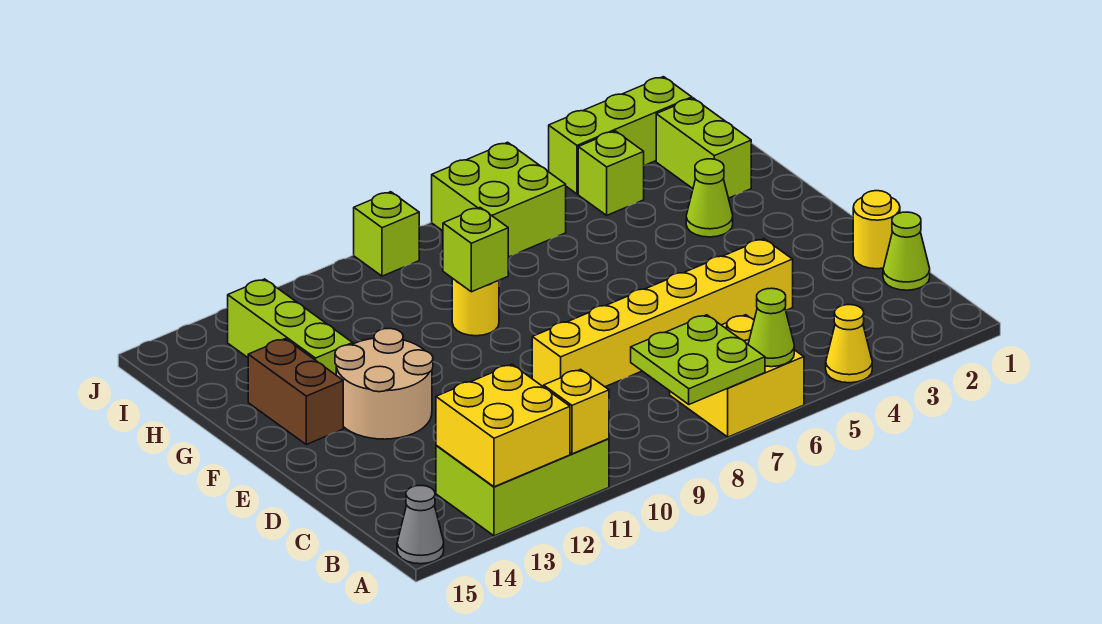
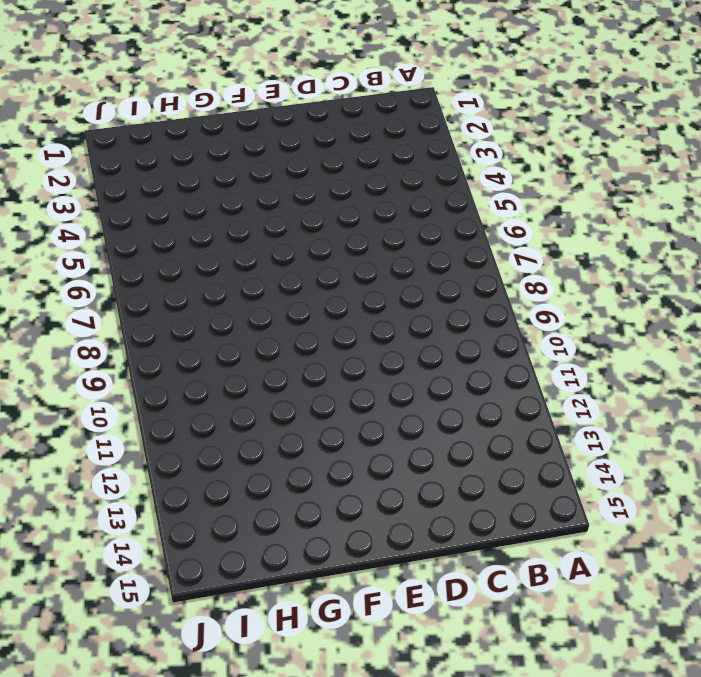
none -> yellow 1x1 cone [826,305,872,383]
none -> yellow 2x2 brick [670,315,804,437]
none -> lime 2x3 brick [436,439,609,536]

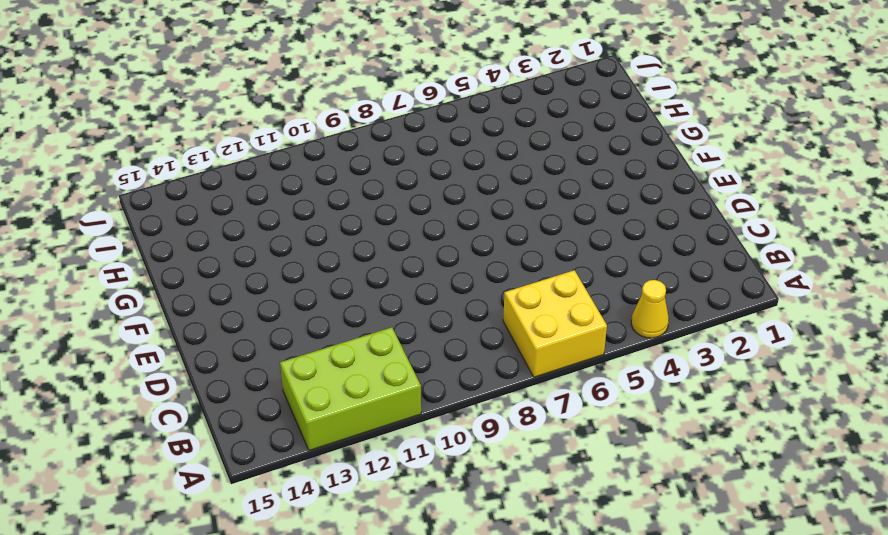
none -> grey 1x1 cone [397,486,444,564]
none -> lime 1x1 cone [883,212,930,290]
none -> yellow 1x1 round brick [853,191,900,269]

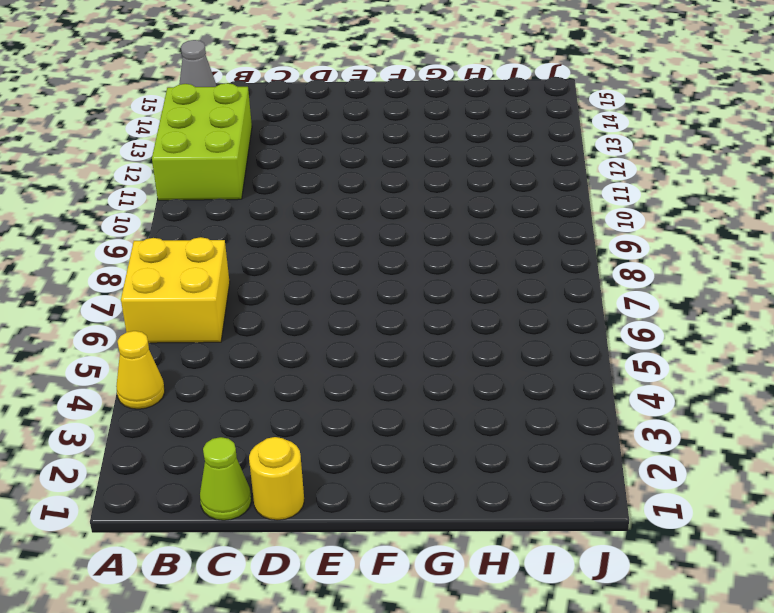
none -> yellow 1x6 brick [532,239,793,387]
none -> tan 2x2 round brick [335,328,433,439]
none -> brown 1x2 brick [248,339,343,445]

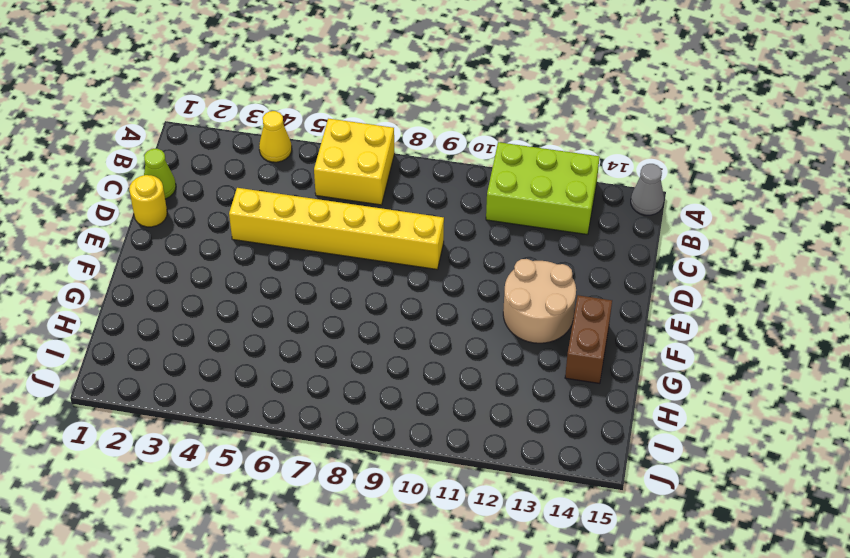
none -> lime 1x1 cone [686,159,733,237]
none -> yellow 1x1 round brick [452,278,499,336]
none -> lime 1x3 brick [228,279,353,375]

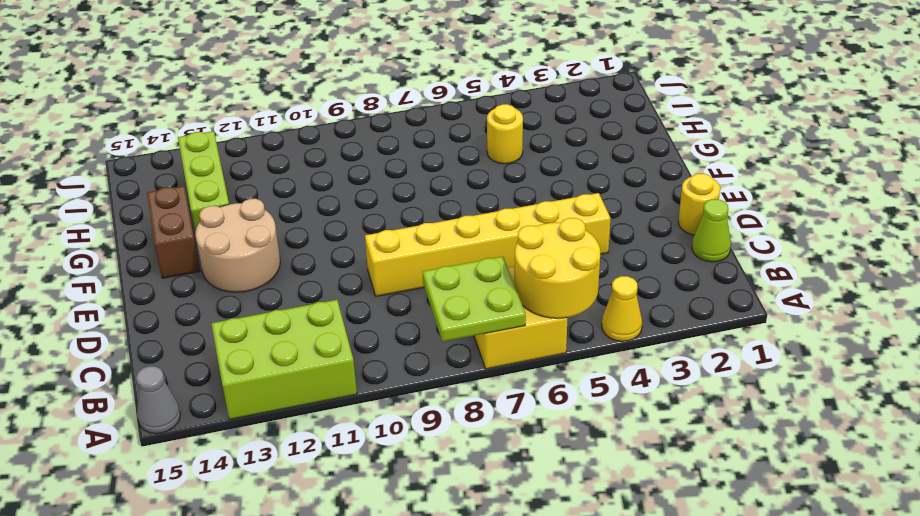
yellow 2x2 round brick [515,218,600,318] -> lime 1x1 cone [748,288,794,367]
yellow 1x1 round brick [487,104,523,164] -> yellow 1x1 round brick moved to [452,278,499,336]
none -> lime 1x1 cone [686,159,733,237]
none -> lime 1x2 brick [656,98,751,198]
none -> lime 1x1 brick [578,131,644,215]

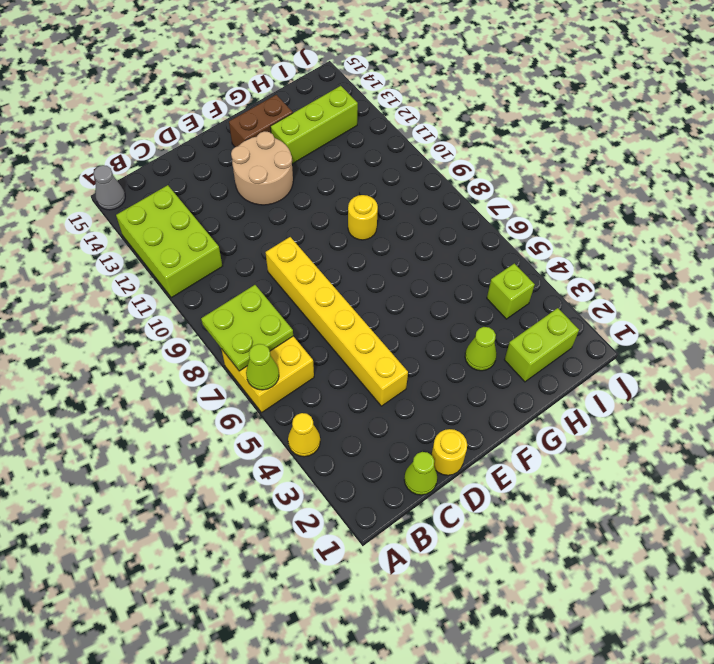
none -> lime 2x2 brick [432,142,566,257]
none -> lime 1x3 brick [549,77,692,194]
none -> lime 1x1 brick [354,192,419,276]

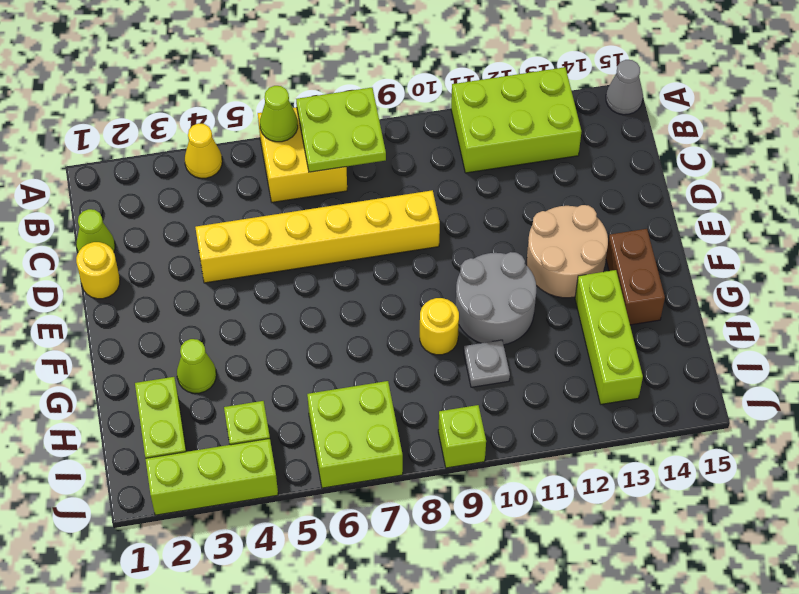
grey 2x2 round brick [456,252,536,345] -> none
grey 1x1 plate [464,340,510,387] -> none
none -> yellow 1x1 brick [544,369,609,454]
none -> yellow 2x2 brick [436,365,570,487]
none -> lime 1x1 brick [443,208,508,292]

